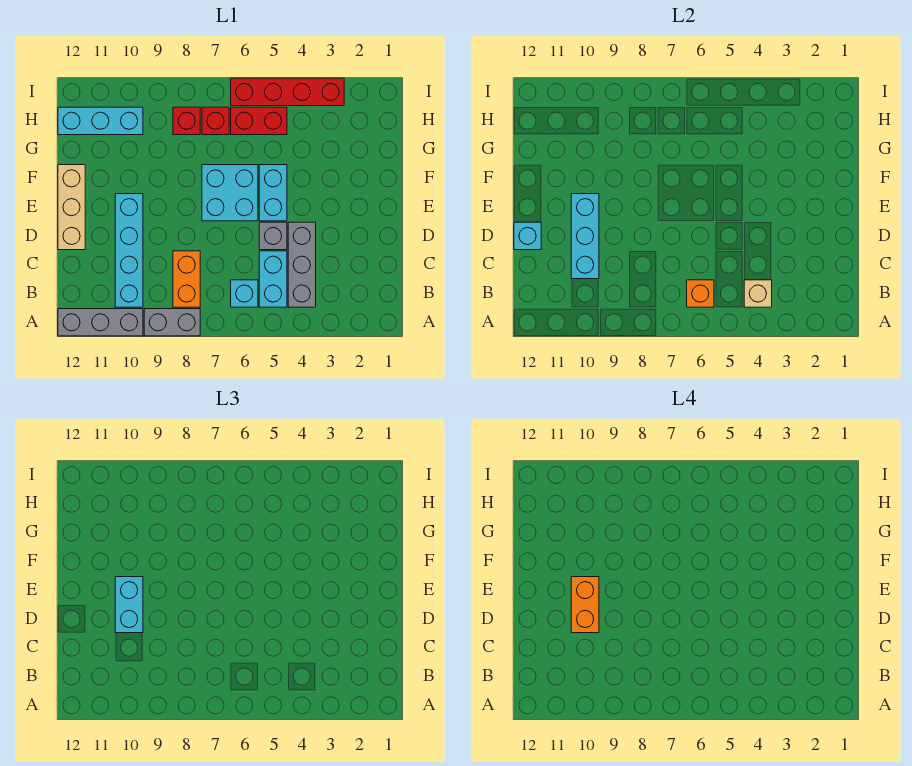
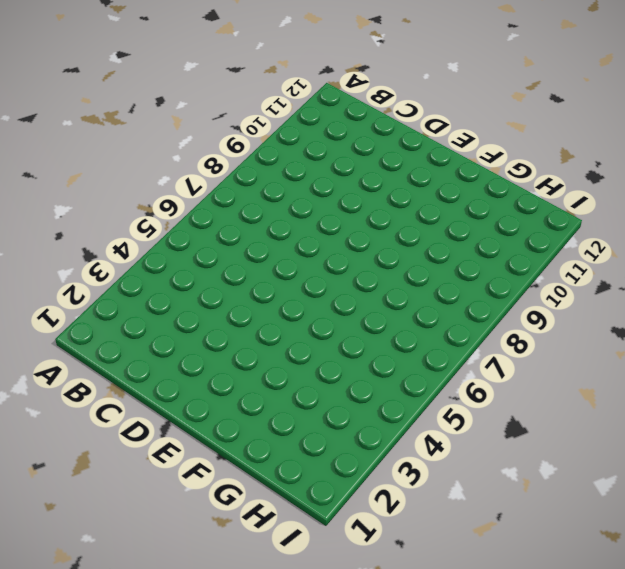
none -> grey 1x2 brick [144,309,200,336]
none -> grey 1x3 brick [58,309,143,336]
none -> grey 1x3 brick [288,222,316,307]

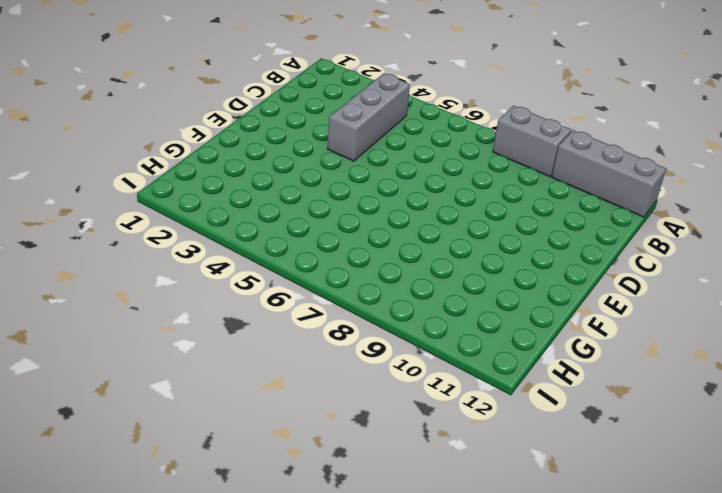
none -> cyan 1x2 brick [259,251,287,307]
none -> cyan 1x1 brick [231,280,258,307]
none -> orange 1x2 brick [173,251,200,307]

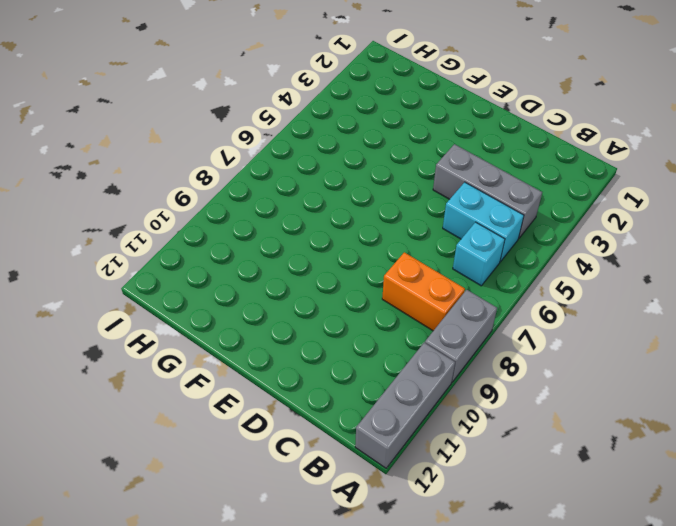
none -> cyan 1x4 brick [115,194,143,307]
none -> grey 1x1 brick [259,222,287,250]
none -> tan 1x3 brick [58,165,85,250]

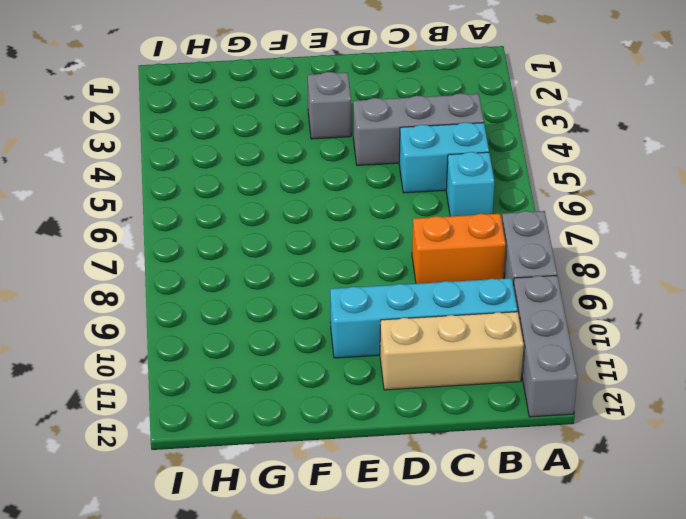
tan 1x3 brick [380,312,524,390] -> tan 1x3 brick moved to [58,165,85,250]
grey 1x1 brick [308,72,351,139] -> grey 1x1 brick moved to [259,222,287,250]
none -> cyan 1x2 brick [259,165,287,221]
none -> cyan 2x2 brick [202,165,258,221]
none -> red 1x2 brick [231,107,287,135]

